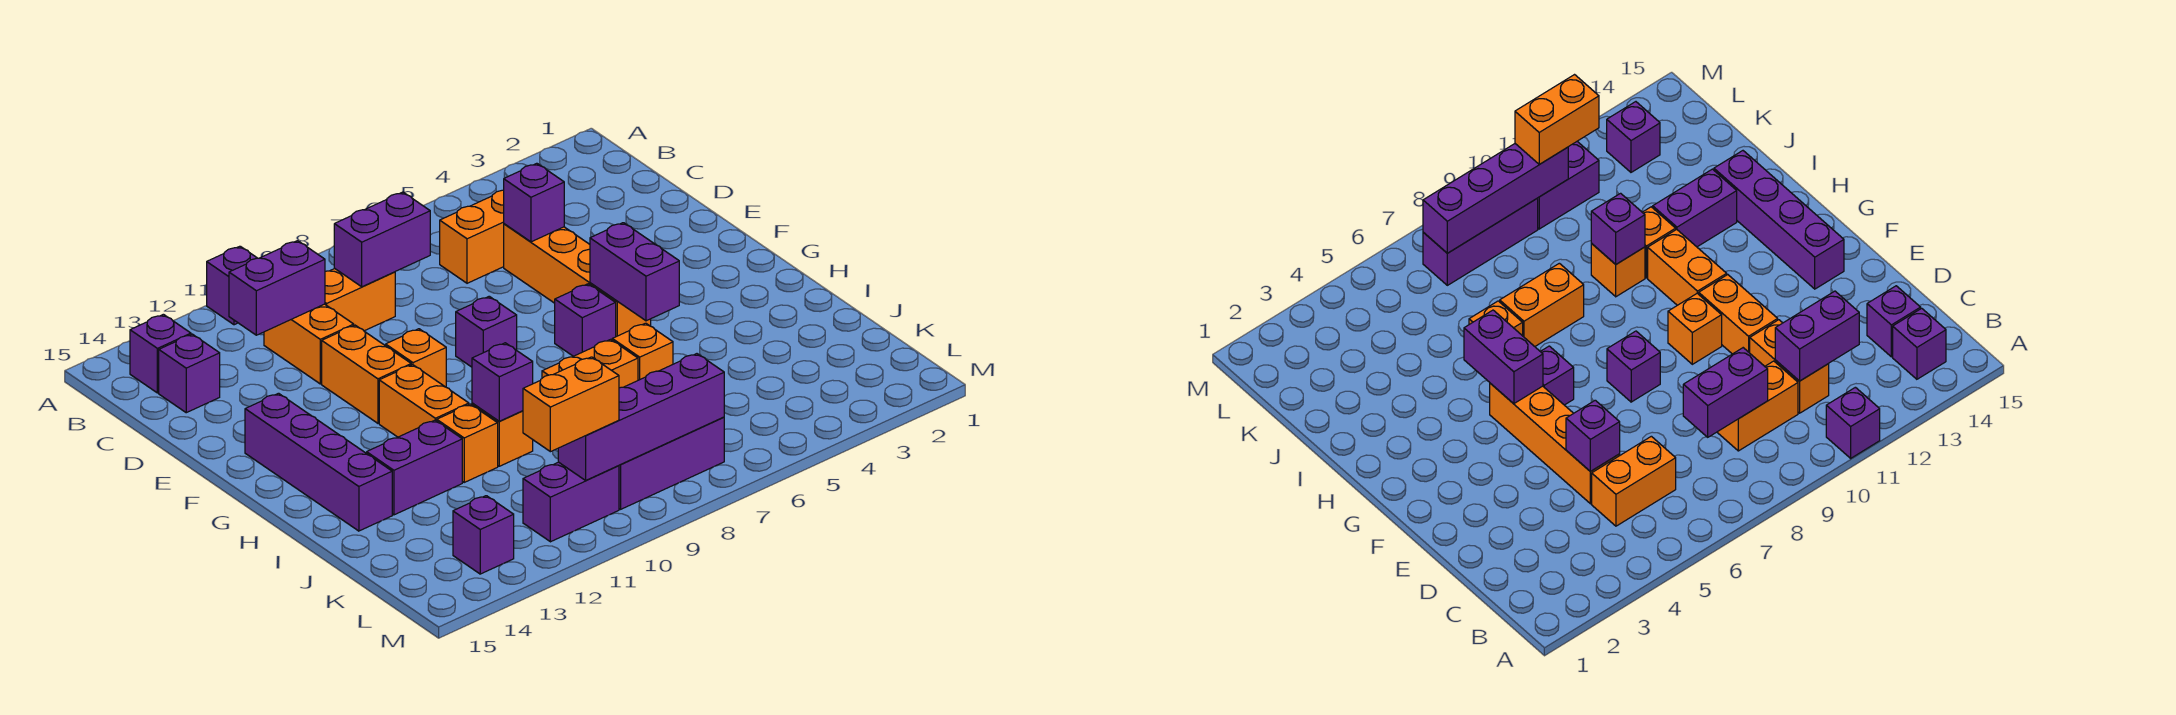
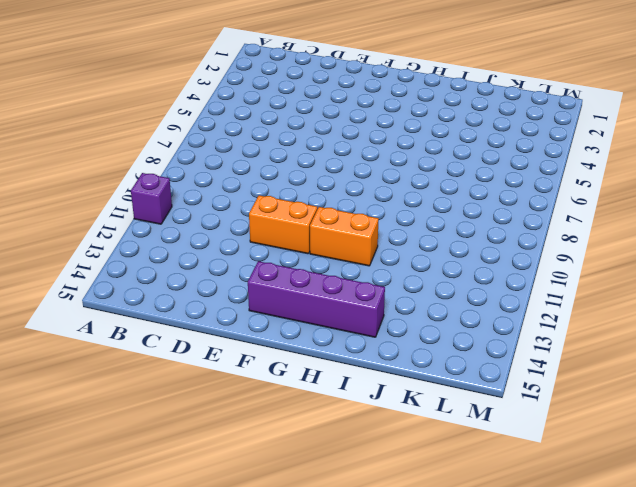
none -> purple 1x1 brick [130,314,191,393]
none -> orange 1x2 brick [440,190,504,283]
none -> orange 1x2 brick [325,268,395,331]

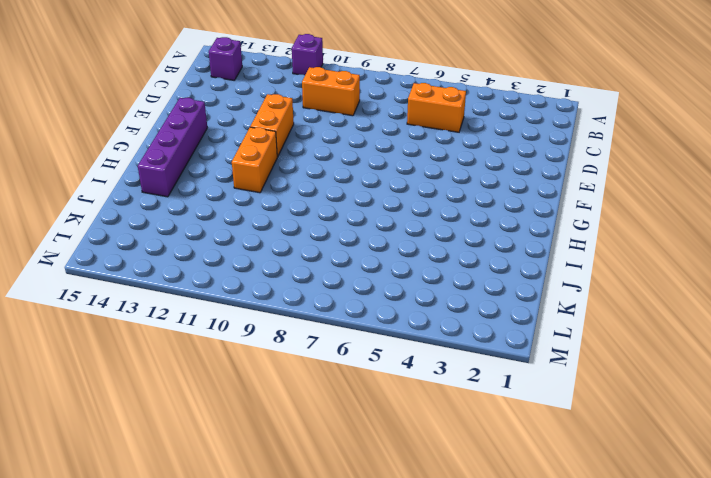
none -> orange 1x2 brick [264,304,354,384]
none -> purple 1x1 brick [159,334,220,413]
none -> orange 1x4 brick [504,224,651,337]

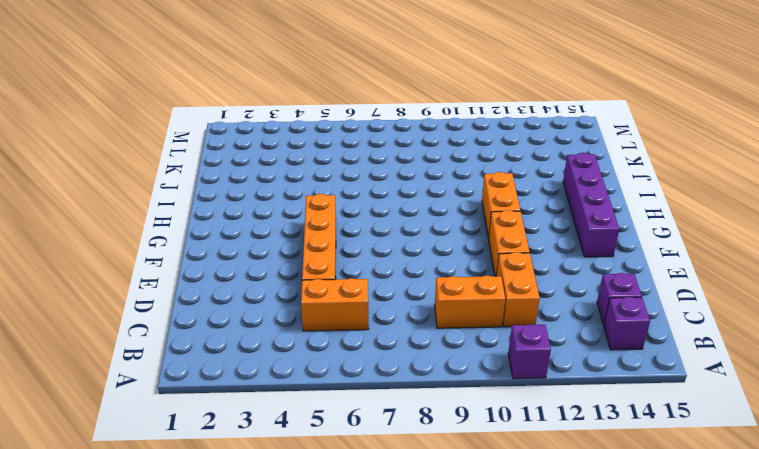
none -> purple 1x1 brick [456,296,517,367]
none -> orange 1x1 brick [386,329,446,387]
none -> purple 1x1 brick [555,284,616,356]

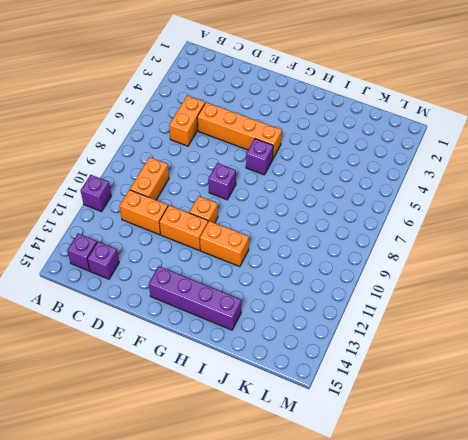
none -> orange 1x1 brick [612,323,673,380]
none -> orange 1x2 brick [542,339,638,388]
none -> orange 1x1 brick [472,403,533,466]

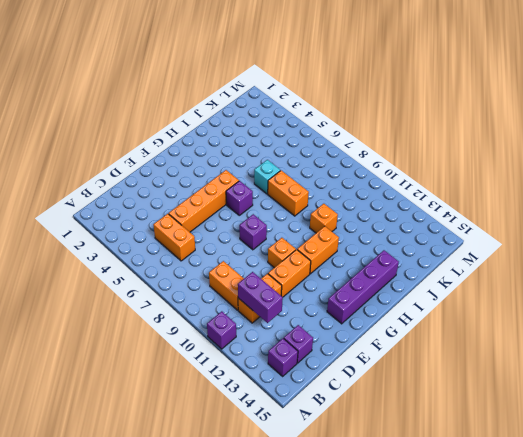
cyan 1x1 brick [254,160,280,194] -> orange 1x1 brick [612,323,673,380]
none -> orange 1x1 brick [437,404,498,482]
none -> purple 1x2 brick [367,420,462,515]
none -> purple 1x3 brick [619,417,724,509]

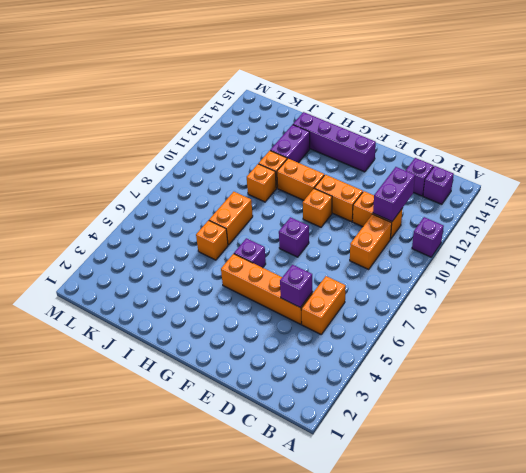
none -> purple 1x3 brick [619,417,724,509]
none -> purple 1x2 brick [523,462,619,542]
none -> purple 1x1 brick [453,496,514,574]

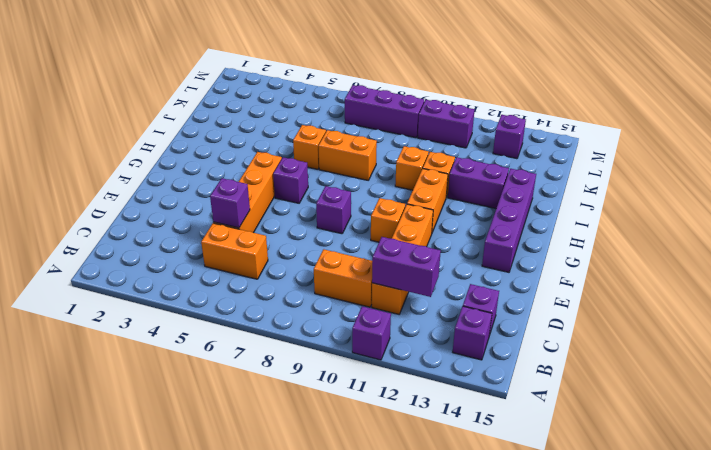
none -> purple 1x2 brick [334,192,430,287]
none -> purple 1x2 brick [590,223,679,321]
none -> purple 1x1 brick [472,343,533,421]

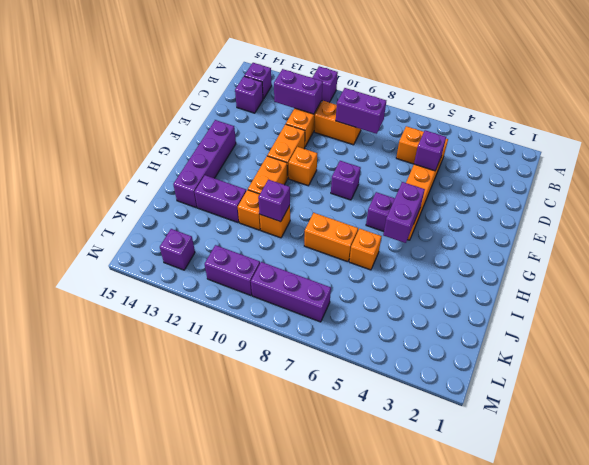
none -> purple 1x4 brick [558,354,724,480]
none -> orange 1x2 brick [523,357,619,452]

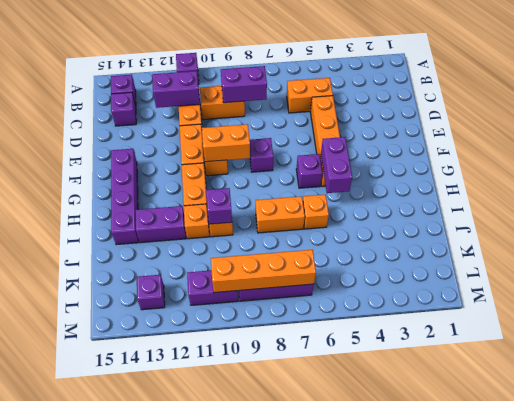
orange 1x2 brick [202,124,250,162] -> orange 1x2 brick moved to [523,357,619,452]
orange 1x4 brick [211,250,316,293] -> purple 1x4 brick [558,354,724,480]
none -> purple 1x1 brick [504,163,564,242]

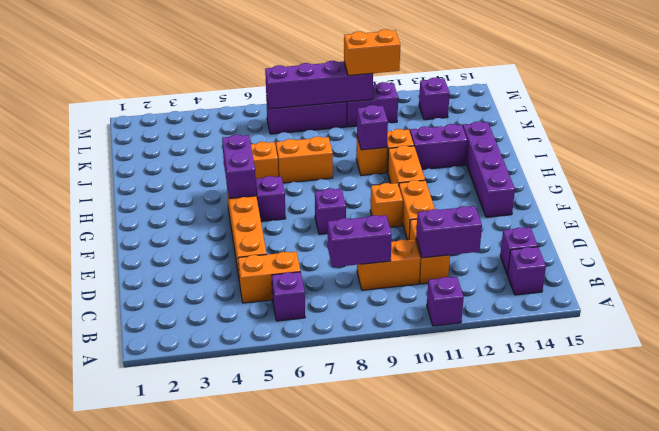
purple 1x1 brick [272,272,305,321] -> purple 1x1 brick moved to [504,163,564,242]

